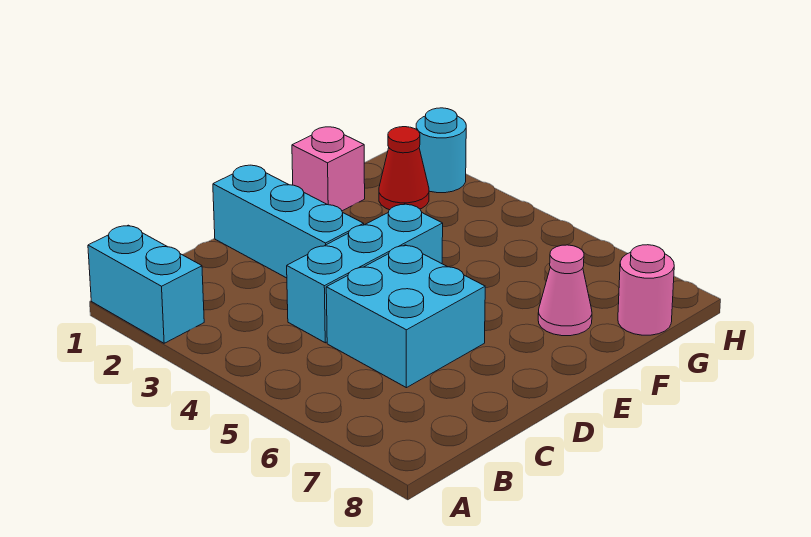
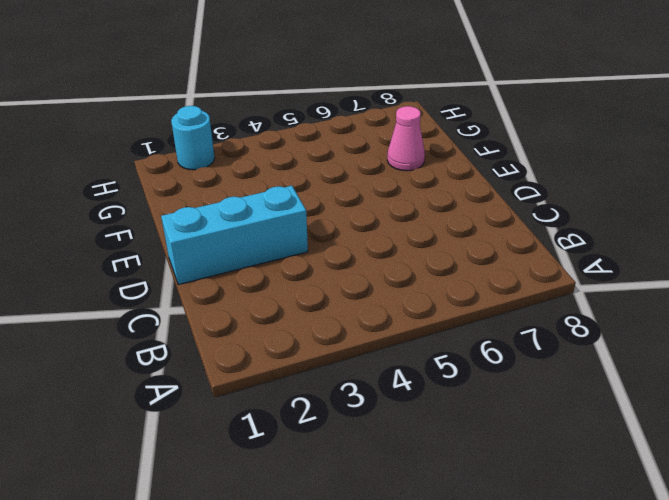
none -> cyan 1x2 brick [88,225,204,343]
none -> cyan 1x3 brick [287,204,443,343]

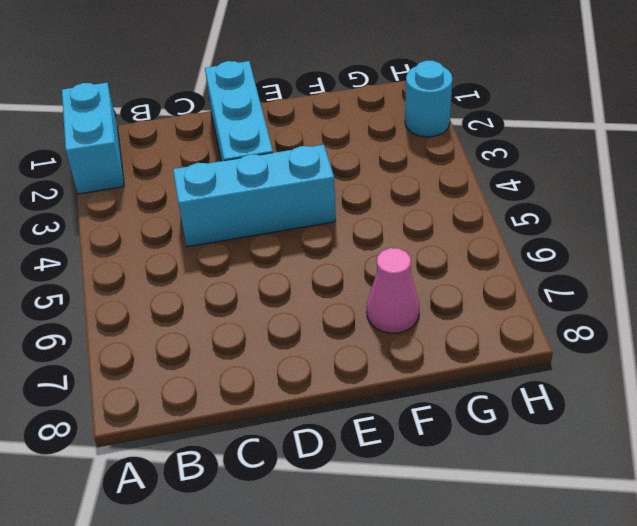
none -> cyan 2x2 brick [326,245,485,388]
none -> pink 1x1 brick [292,127,365,211]

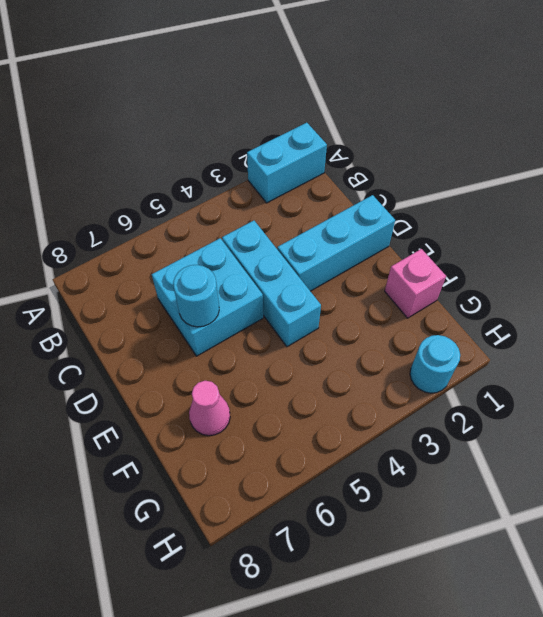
cyan 1x1 round brick [173,265,219,327] -> none
none -> red 1x1 cone [379,127,429,210]
none -> pink 1x1 round brick [618,245,674,335]

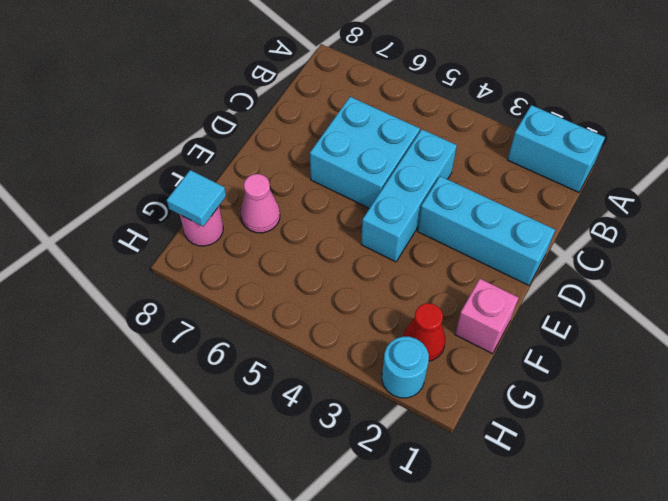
cyan 1x1 tile [167,170,226,226] -> none

